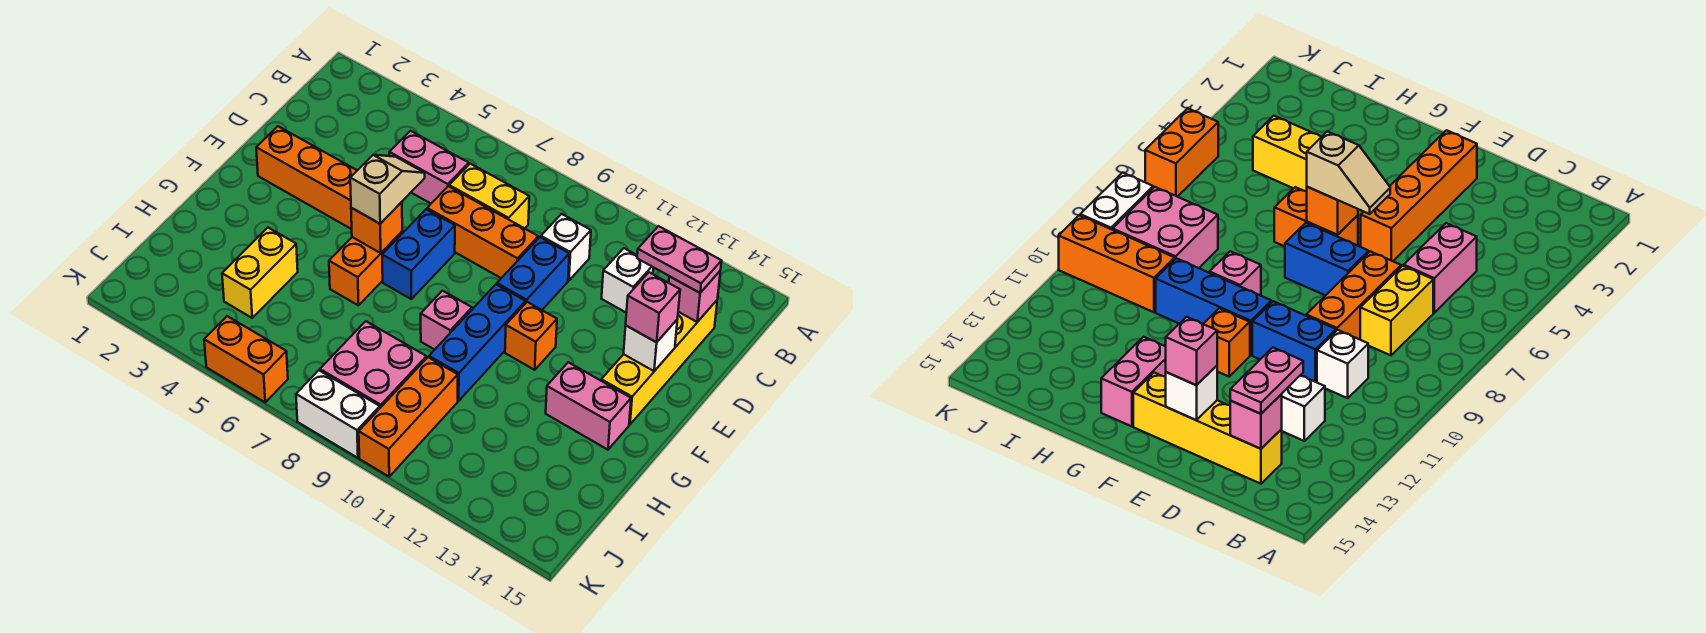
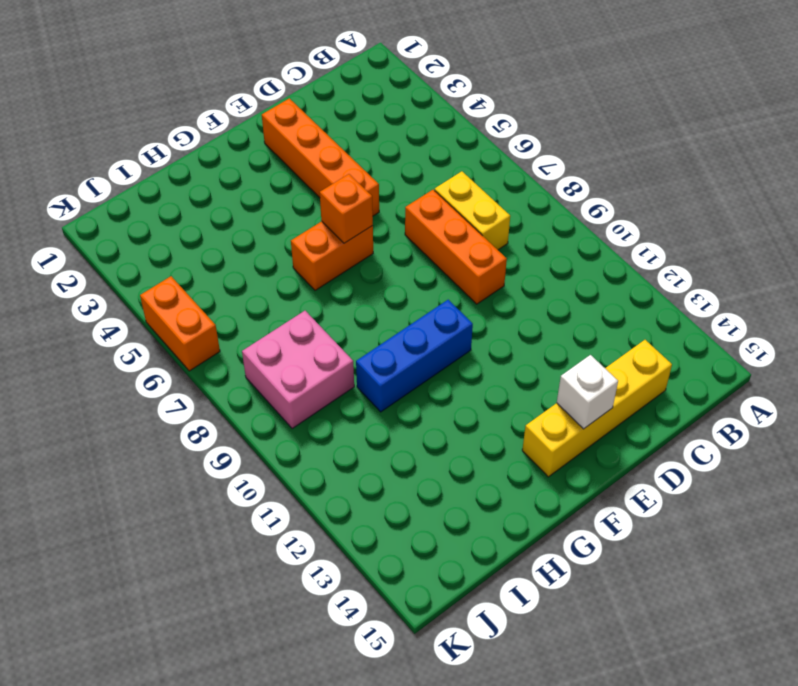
none -> pink 1x2 brick [389,131,469,203]
none -> white 1x1 brick [541,214,591,280]
none -> white 1x1 brick [601,248,653,313]

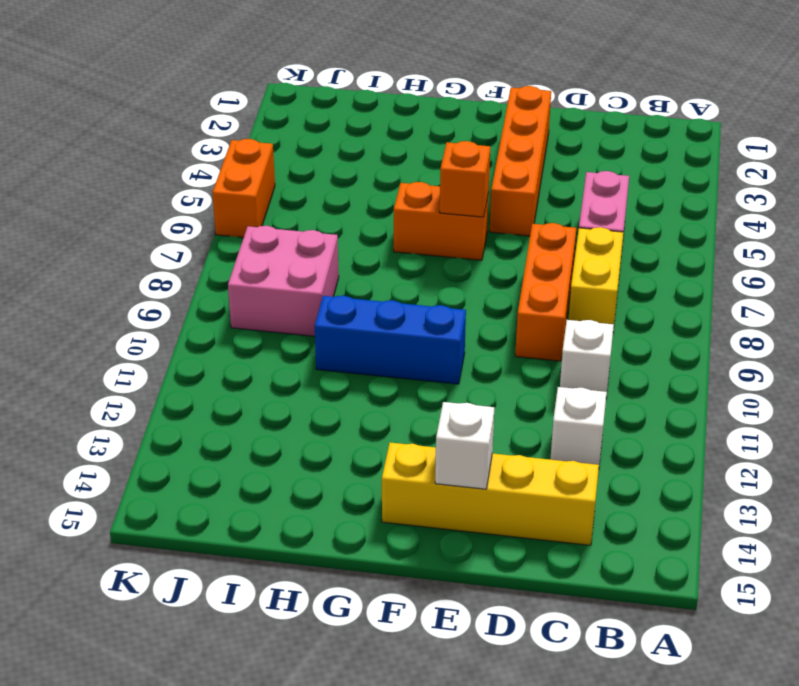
none -> blue 1x2 brick [497,237,569,310]
none -> blue 1x2 brick [382,209,455,299]
none -> orange 1x1 brick [505,302,557,370]

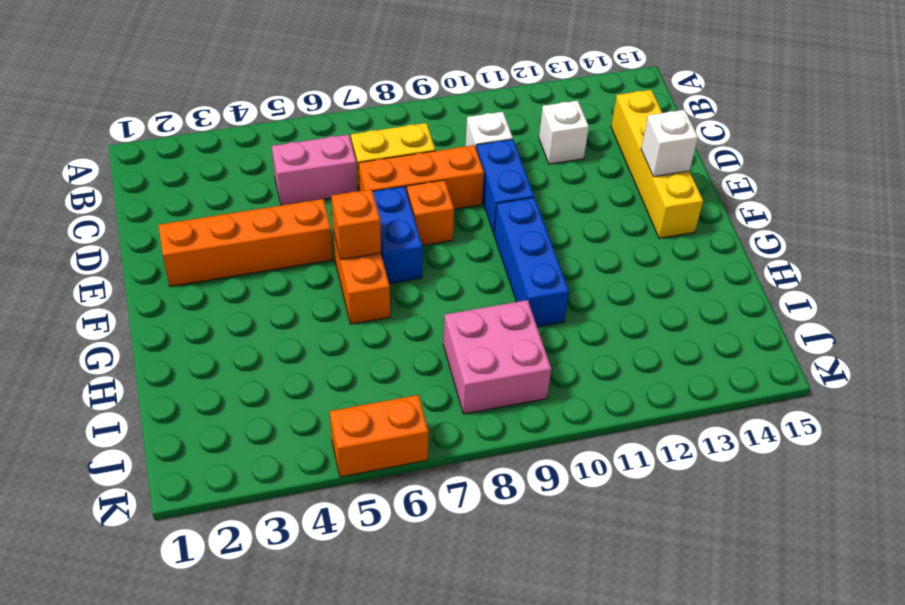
orange 1x1 brick [407,180,454,245] -> orange 1x1 brick moved to [505,302,557,370]
none -> pink 1x1 brick [421,291,472,350]
none -> pink 1x2 brick [546,362,631,450]
none -> yellow 1x2 brick [222,228,298,318]

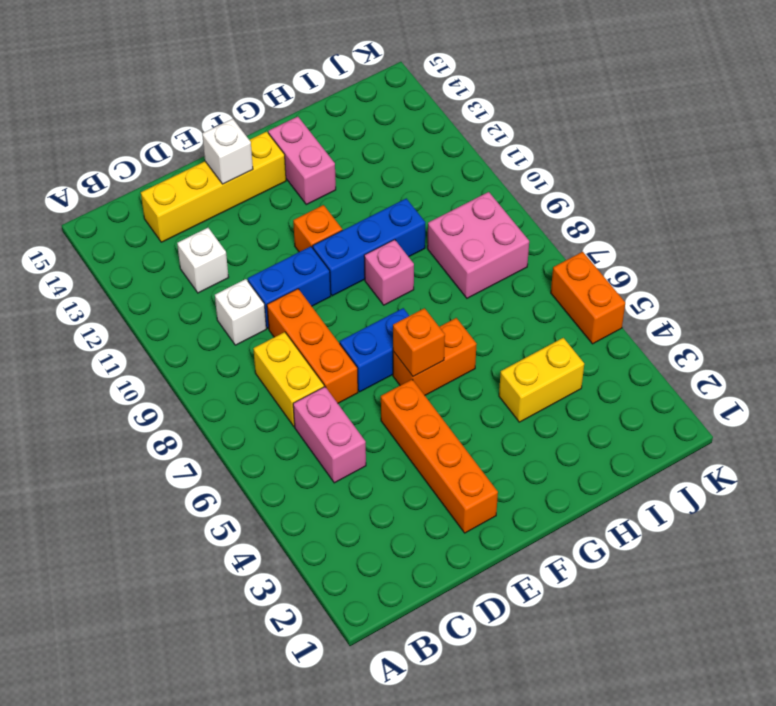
none -> orange 1x3 brick [359,357,458,477]
none -> white 1x2 brick [296,370,380,458]
none -> pink 1x1 brick [669,271,720,322]

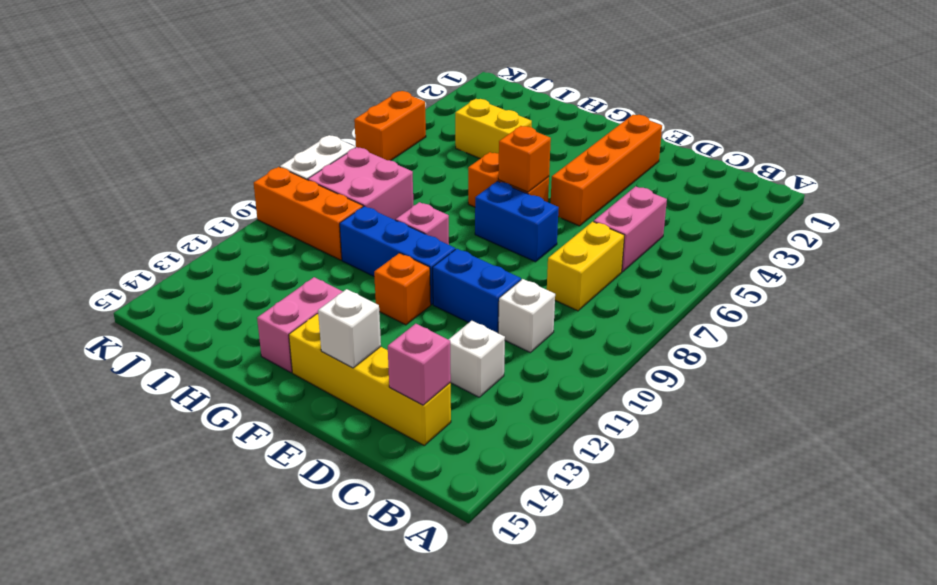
none -> orange 1x3 brick [427,186,538,278]
none -> pink 1x2 plate [637,226,722,293]
none -> tan 1x2 slope [350,155,425,224]

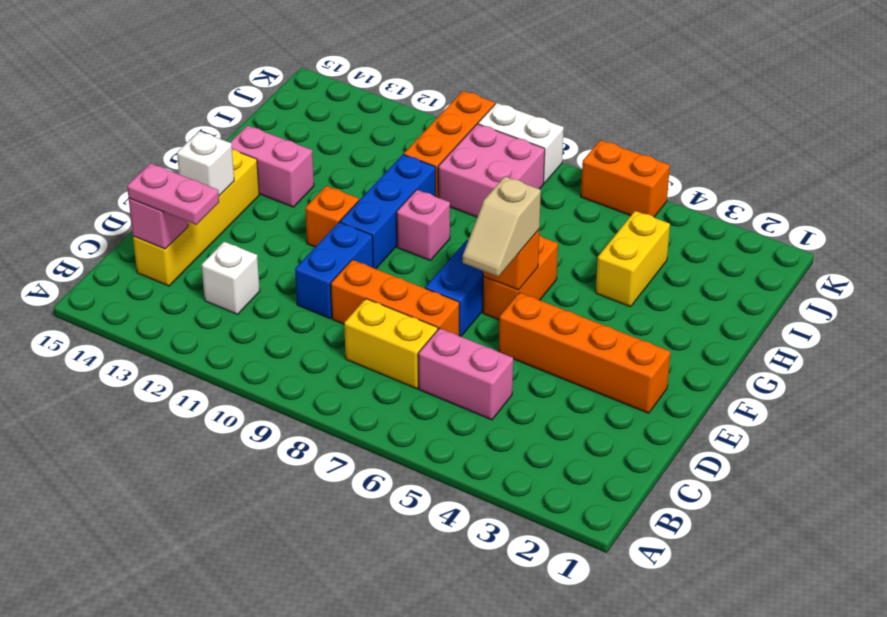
none -> white 1x1 brick [541,214,591,280]
none -> pink 1x1 brick [626,272,680,342]

